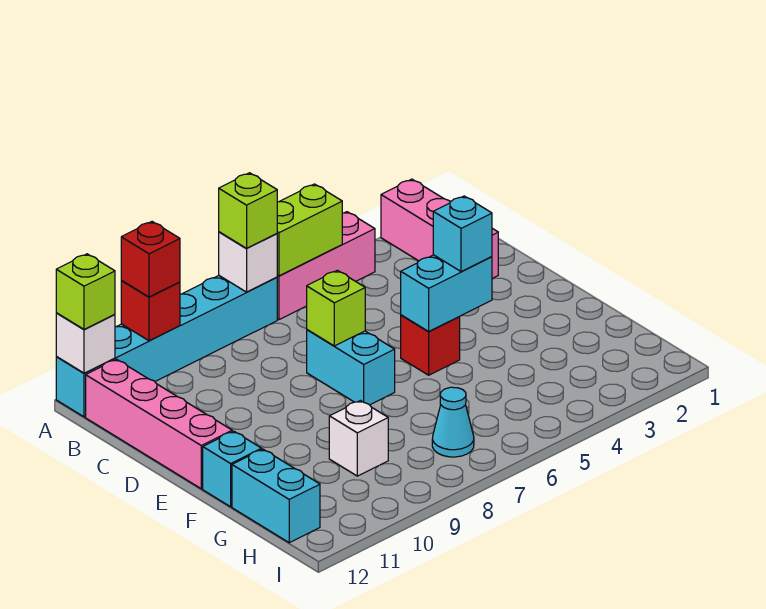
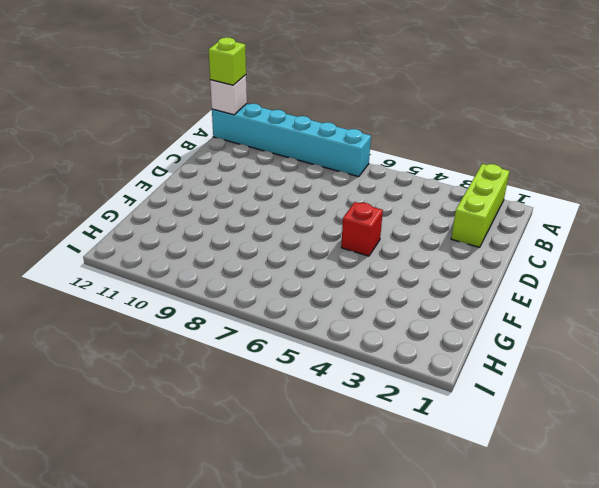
lime 1x3 brick [451,164,509,247] -> pink 1x3 brick [381,179,498,278]
none -> pink 1x3 brick [277,212,375,320]
none -> pink 1x4 brick [86,359,232,489]
none -> cyan 1x2 brick [307,330,395,405]

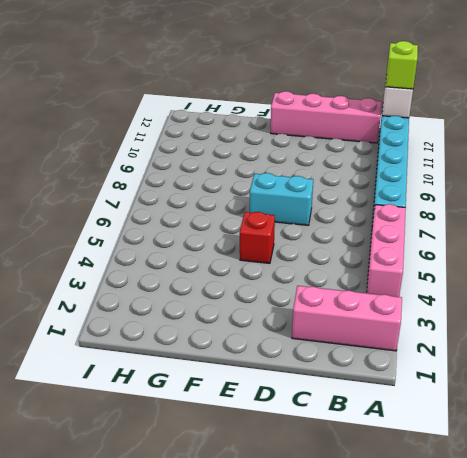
none -> cyan 1x1 brick [203,431,262,507]
none -> white 1x1 brick [329,401,388,476]
none -> cyan 1x2 brick [232,449,320,543]

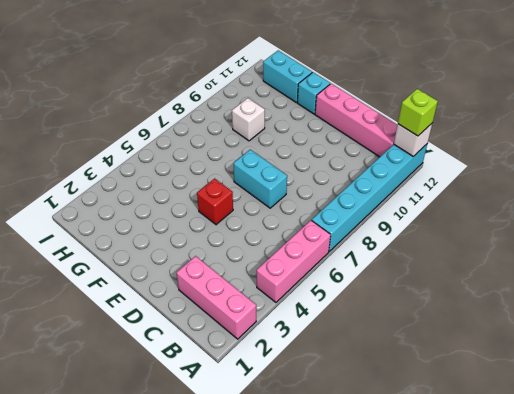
none -> cyan 1x1 cone [432,387,474,457]
none -> lime 1x2 brick [277,184,342,276]
none -> white 1x1 brick [219,232,277,292]

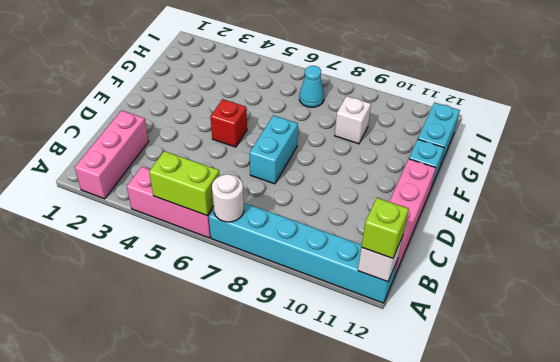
white 1x1 round brick [212,174,244,222] -> white 1x1 brick [219,232,277,292]
none -> red 1x1 brick [121,280,180,341]
none -> lime 1x1 brick [307,270,365,346]
none -> cyan 1x2 brick [401,255,492,331]

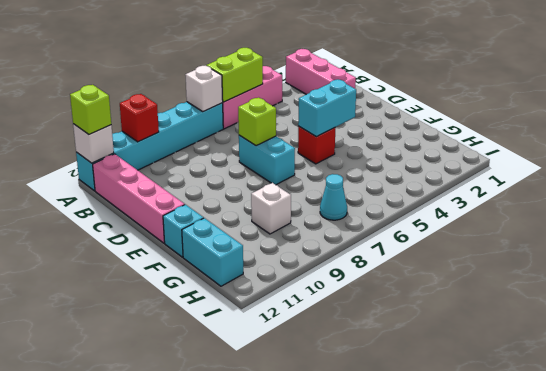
none -> lime 1x1 brick [219,173,277,249]
none -> red 1x1 brick [121,222,180,297]
none -> cyan 1x1 brick [433,196,492,272]

